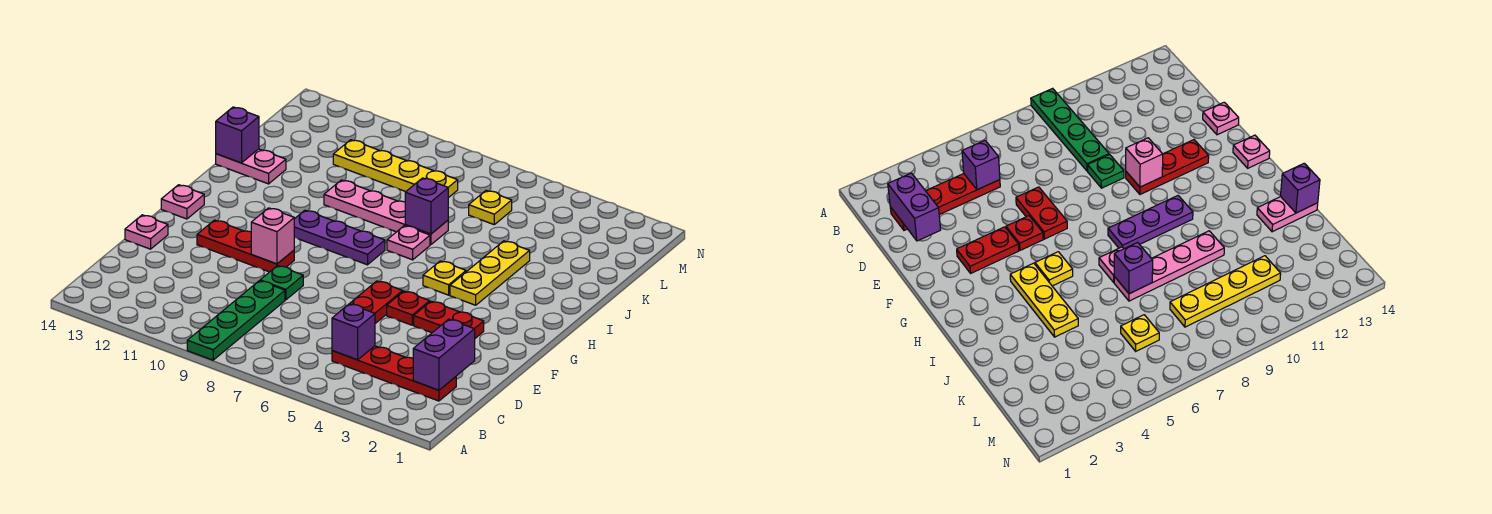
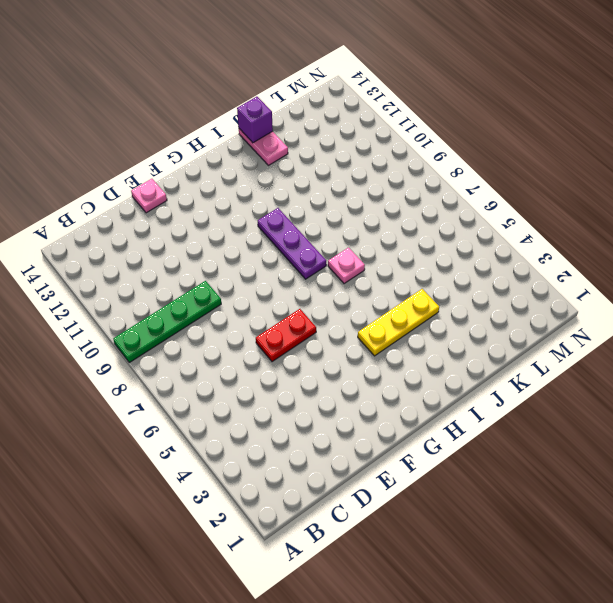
none -> red 1x4 plate [332,346,456,401]
none -> green 1x1 plate [260,266,303,300]
none -> red 1x2 plate [414,301,484,338]

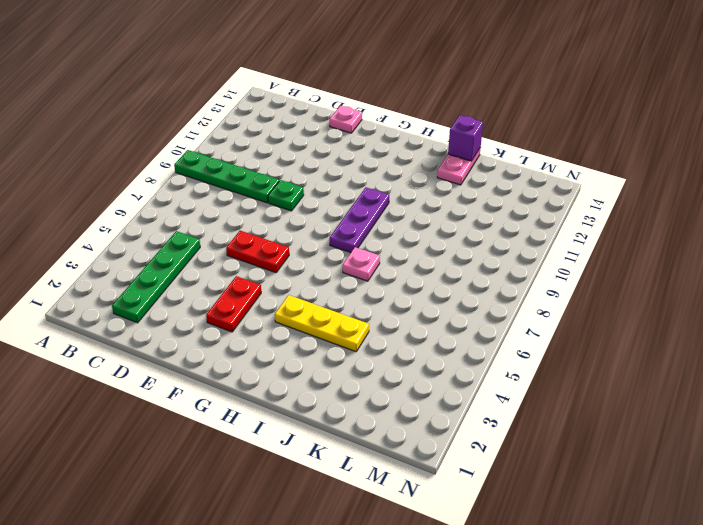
green 1x4 plate [112,231,200,323] -> red 1x4 plate [332,346,456,401]
none -> red 1x1 plate [387,291,430,325]
none -> red 1x3 plate [197,220,294,272]
none -> pink 1x1 plate [161,185,204,219]

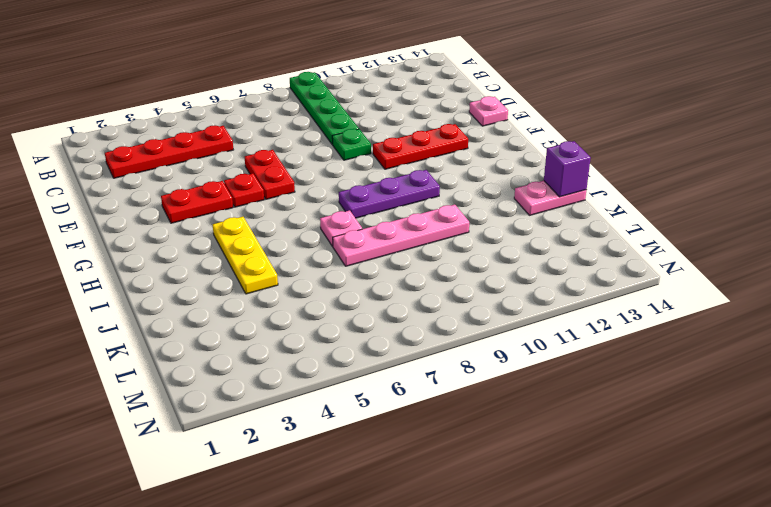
none -> pink 1x1 plate [161,185,204,219]
none -> yellow 1x1 plate [423,261,466,295]
none -> yellow 1x1 plate [469,190,512,224]

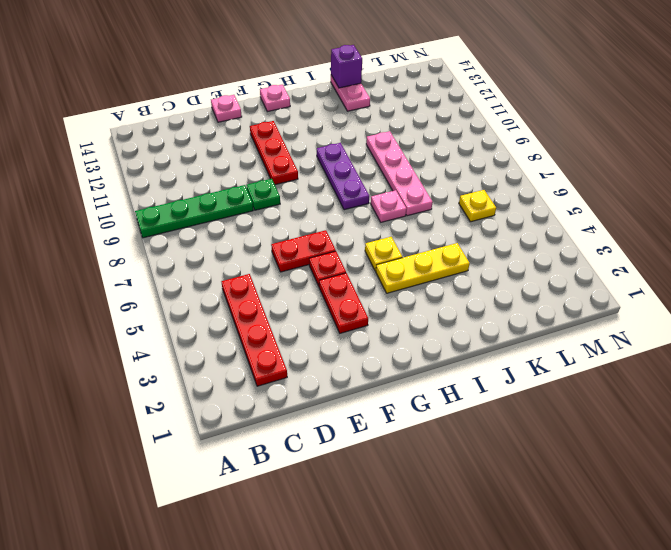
none -> yellow 1x4 plate [333,140,458,198]
none -> purple 1x2 brick [413,319,475,390]
none -> purple 1x1 brick [332,304,375,360]

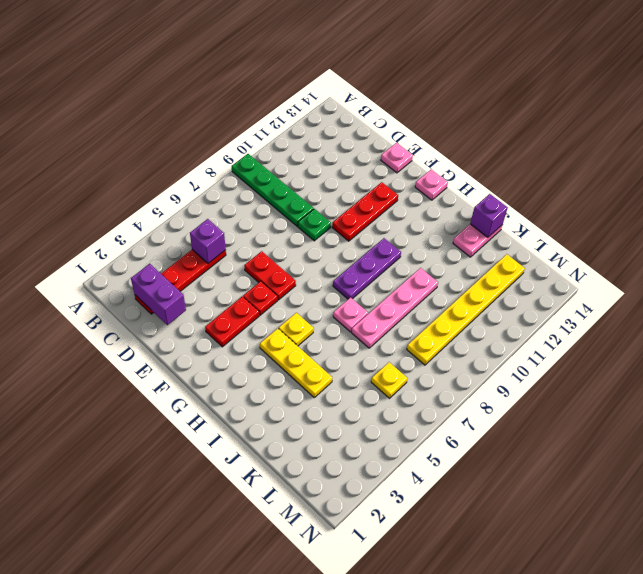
yellow 1x6 plate [407,254,525,365] -> yellow 1x4 plate [333,140,458,198]
none -> pink 1x1 brick [251,208,294,264]
none -> purple 1x1 brick [405,178,448,234]

